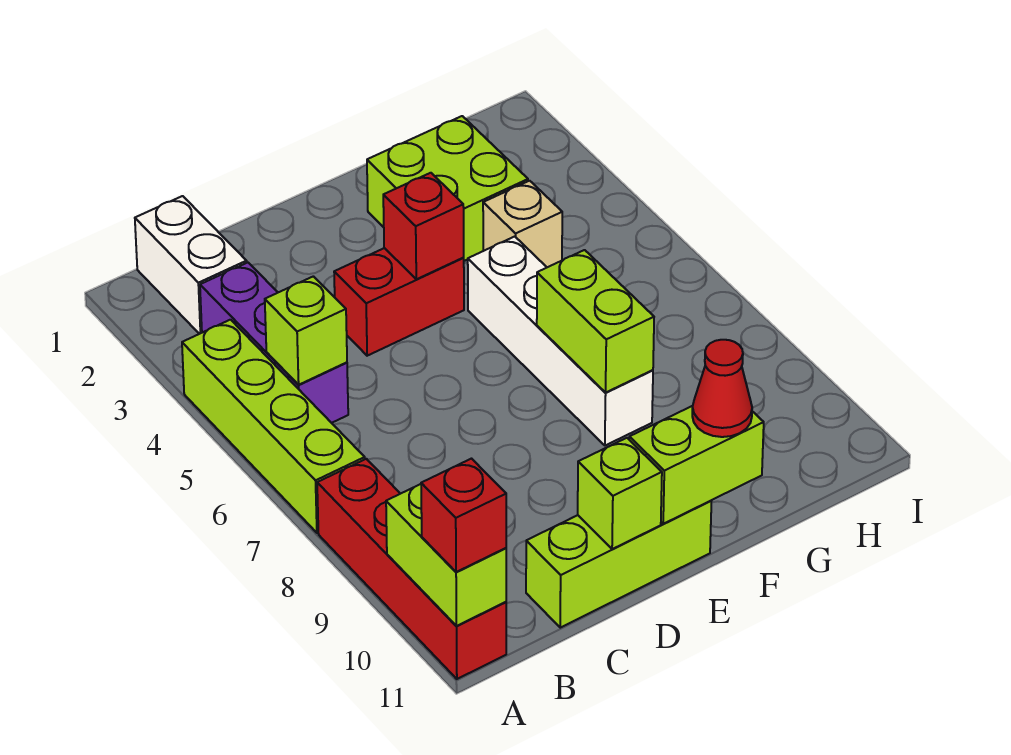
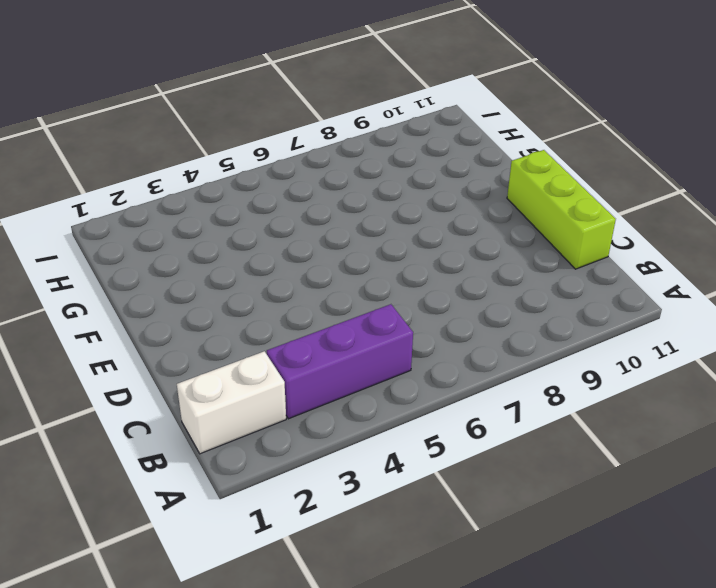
none -> lime 1x4 brick [182,320,365,533]
none -> red 1x4 brick [317,459,506,679]
none -> red 1x2 brick [334,248,464,356]

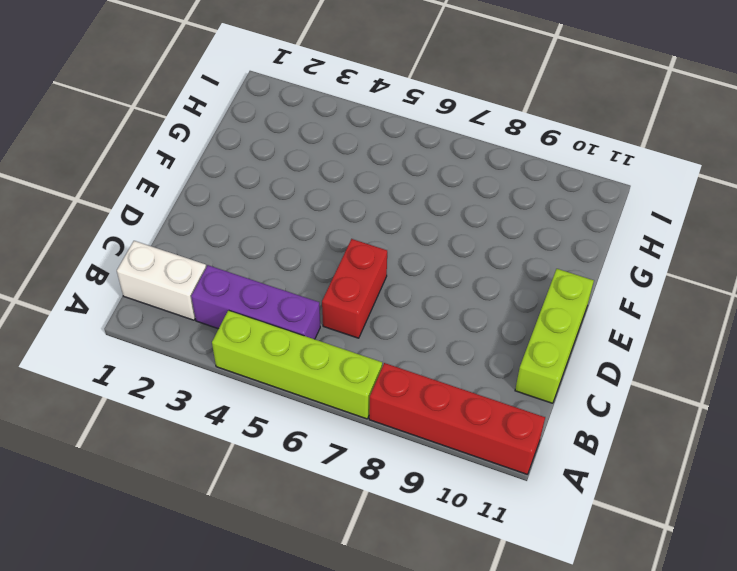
red 1x2 brick [322,239,387,338] -> red 1x2 brick moved to [334,248,464,356]
none -> lime 2x2 brick [367,116,528,261]
none -> white 1x4 brick [468,237,653,445]
none -> tan 1x1 brick [483,181,562,267]

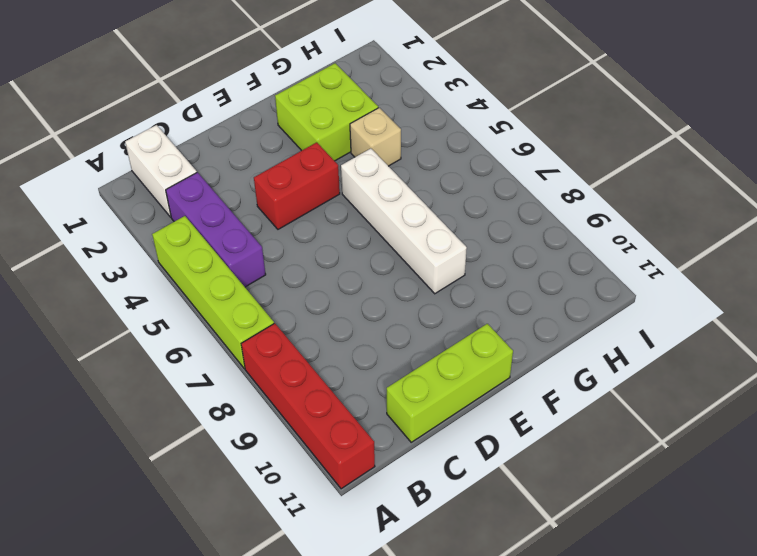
none -> lime 1x2 brick [386,484,506,626]
none -> lime 1x1 brick [265,276,347,385]
none -> lime 1x1 brick [578,438,662,549]

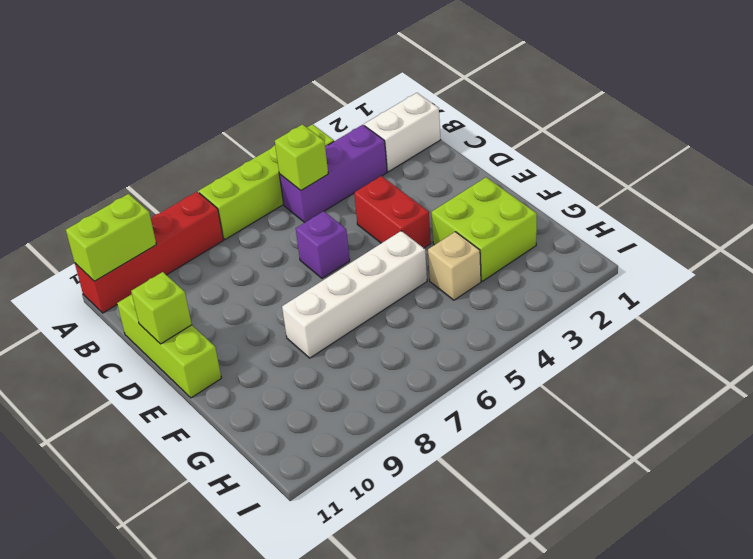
purple 1x1 brick [296,211,350,278] -> none
none -> red 1x1 brick [383,173,464,279]
none -> lime 1x2 brick [629,406,764,524]
none -> lime 1x2 brick [537,250,654,392]

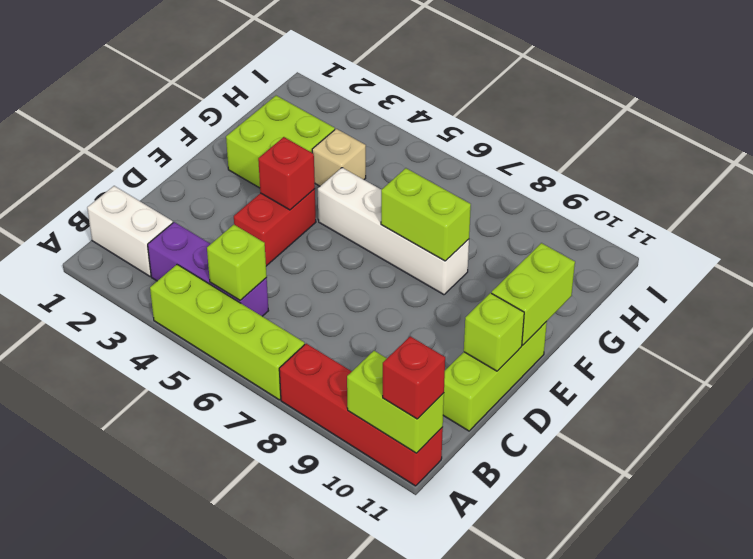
none -> red 1x1 cone [692,340,752,437]

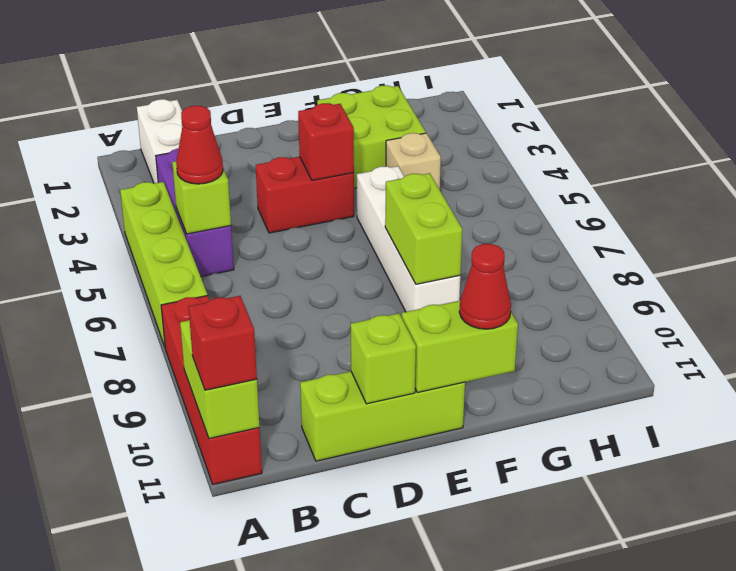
red 1x1 cone [176,106,223,184] -> none

